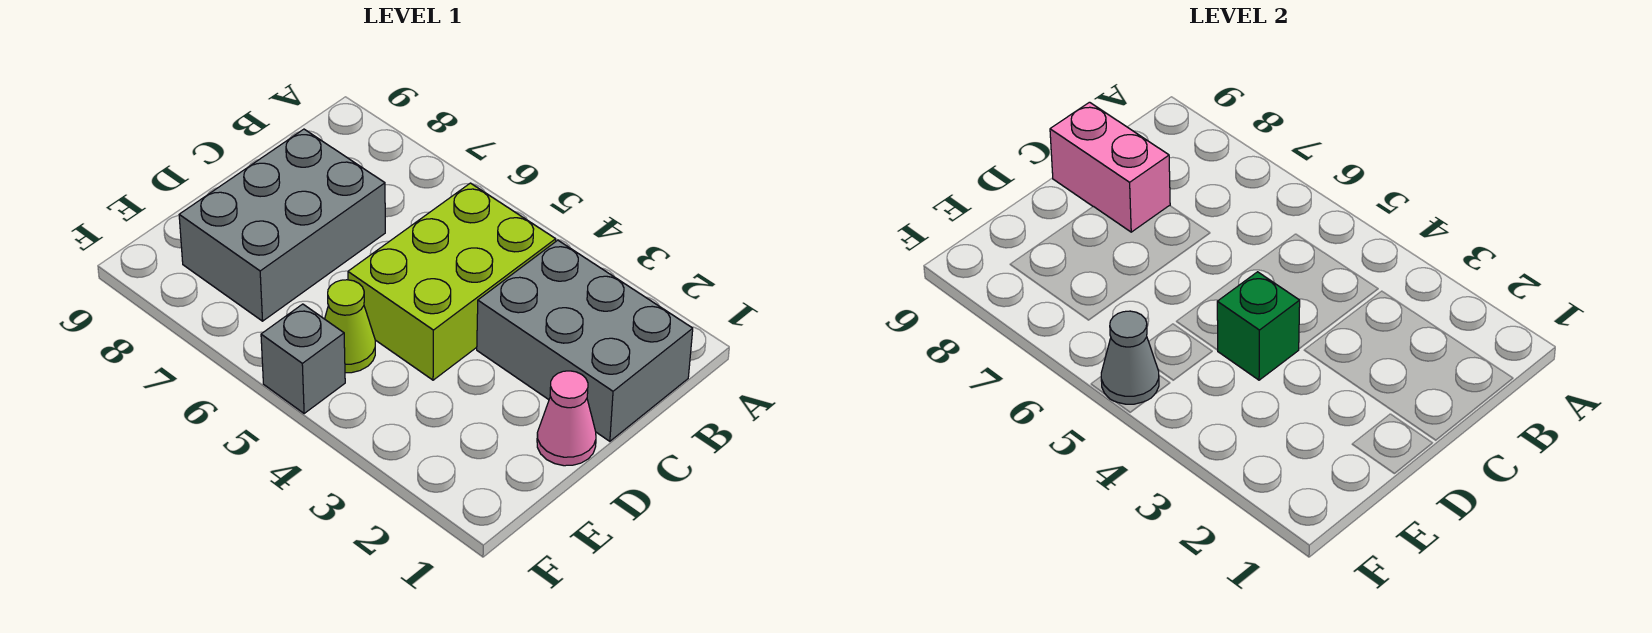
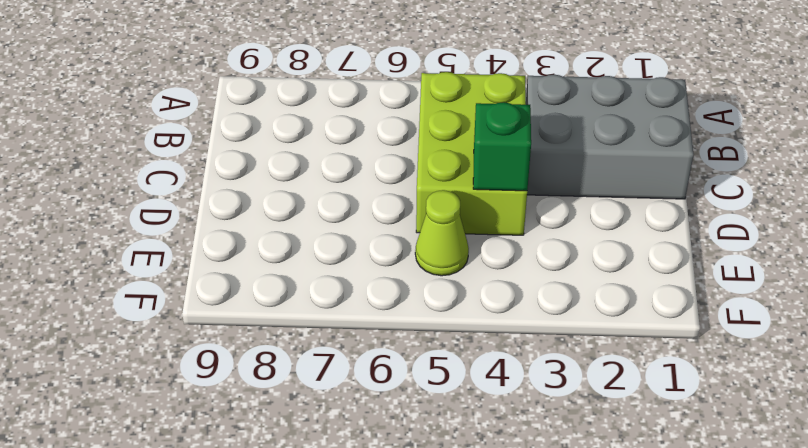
none -> grey 2x3 brick [179,129,385,321]
none -> pink 1x1 cone [537,371,596,466]

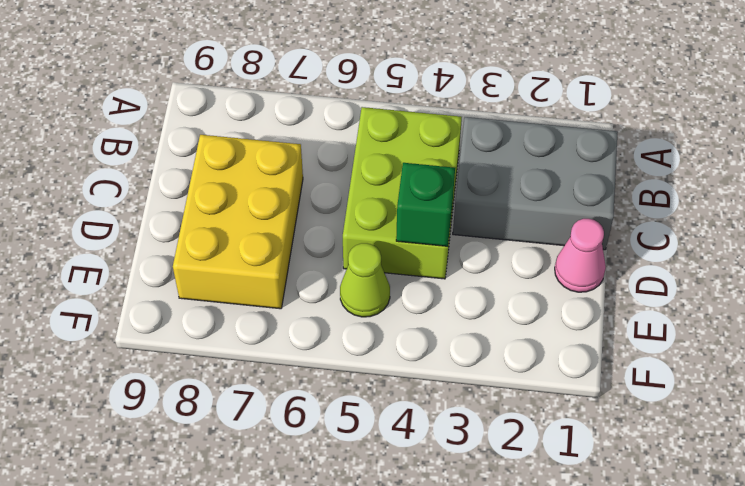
yellow 2x3 brick [173,135,303,309] -> grey 2x3 brick [179,129,385,321]
none -> grey 1x1 brick [261,304,345,413]
none -> pink 1x2 brick [1050,102,1170,232]

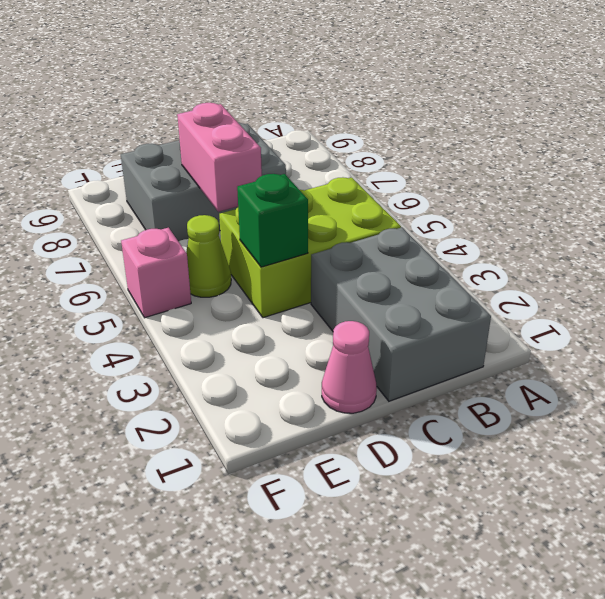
pink 1x2 brick [177,103,262,212] -> pink 1x2 brick moved to [1050,102,1170,232]
pink 1x1 brick [121,228,191,318] -> grey 1x1 brick [261,304,345,413]
none -> grey 1x1 cone [1101,311,1159,404]

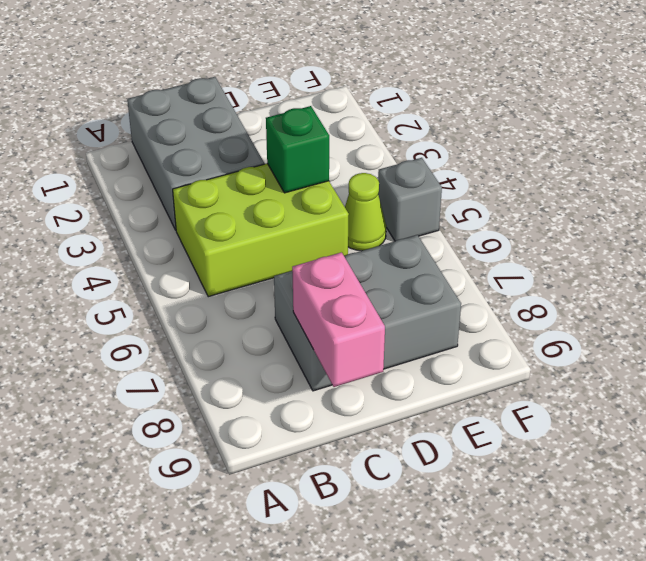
none -> pink 1x1 cone [537,371,596,466]
none -> grey 1x1 cone [1101,311,1159,404]

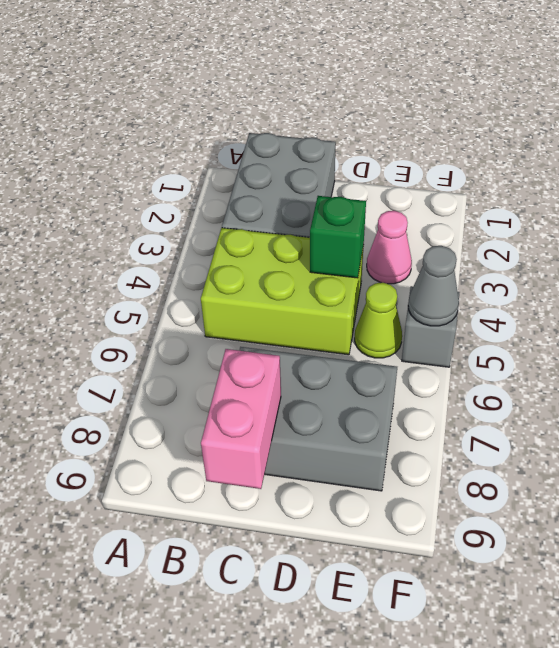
pink 1x1 cone [367,211,412,284] -> pink 1x1 cone moved to [537,371,596,466]

